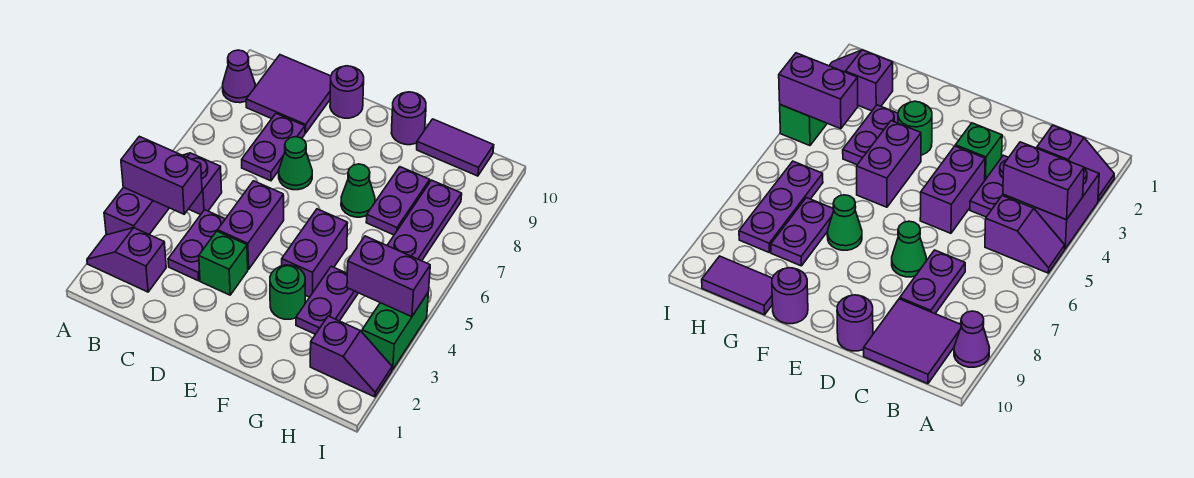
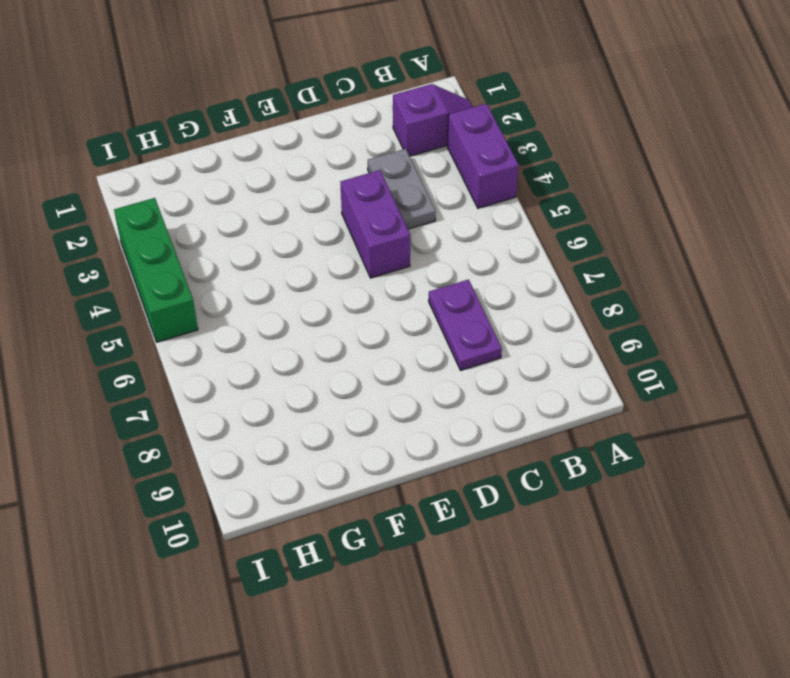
grey 1x2 plate [368,149,436,229] -> purple 1x2 plate [168,210,225,281]
green 1x3 brick [114,198,198,342] -> green 1x2 brick [362,293,428,370]
none -> purple 1x2 slope [183,153,222,215]
none -> purple 1x1 cone [223,50,255,103]
none -> purple 2x2 tile [246,55,331,133]

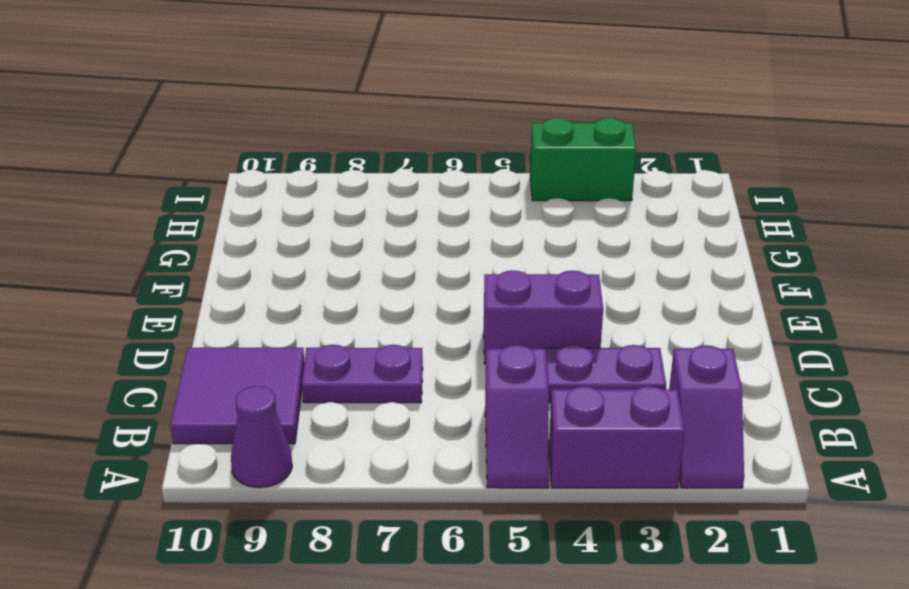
none -> green 1x1 brick [199,231,248,295]
none -> green 1x1 cone [279,137,312,190]
none -> purple 1x1 round brick [330,66,364,118]

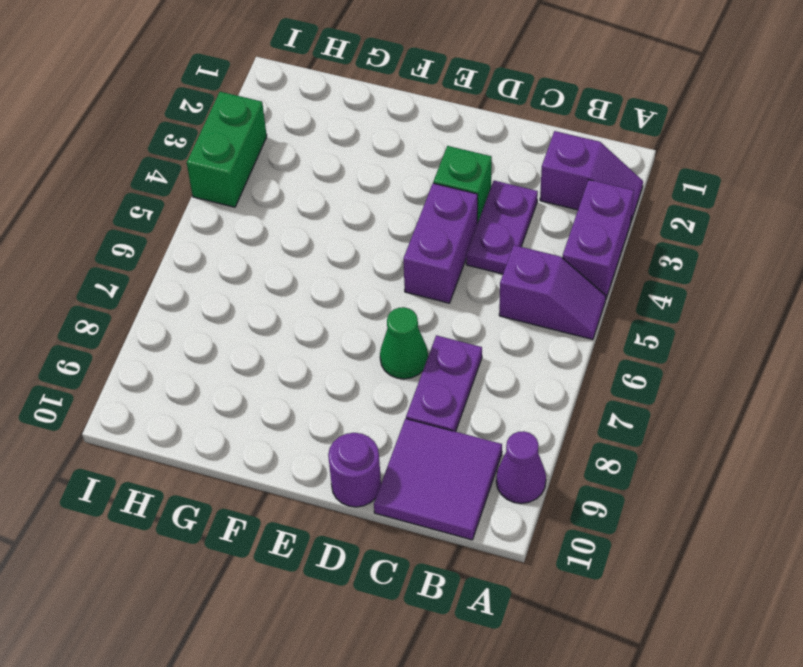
none -> green 1x1 round brick [270,265,305,319]
none -> purple 1x2 brick [282,209,348,297]
none -> green 1x1 cone [341,164,375,217]

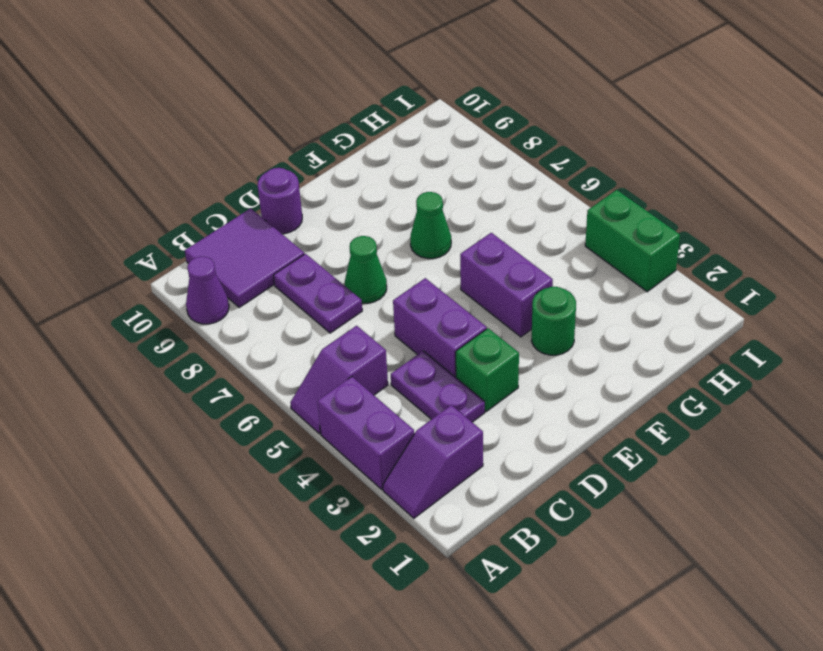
none -> purple 1x1 round brick [391,92,426,145]
none -> purple 1x2 plate [296,266,358,334]
none -> purple 1x2 plate [366,167,430,235]

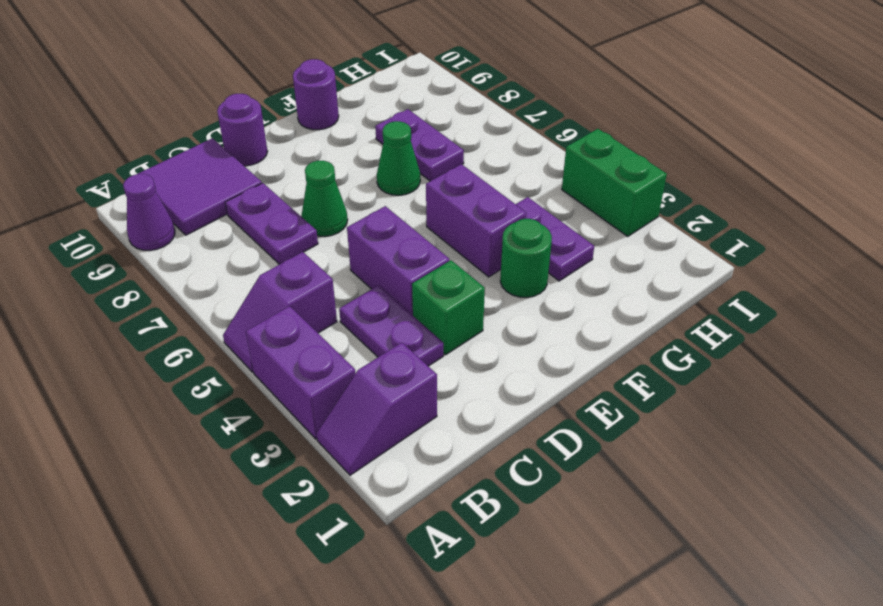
none -> purple 1x2 tile [417,119,494,176]
none -> purple 1x2 slope [310,316,392,397]
none -> purple 1x3 plate [387,180,462,261]

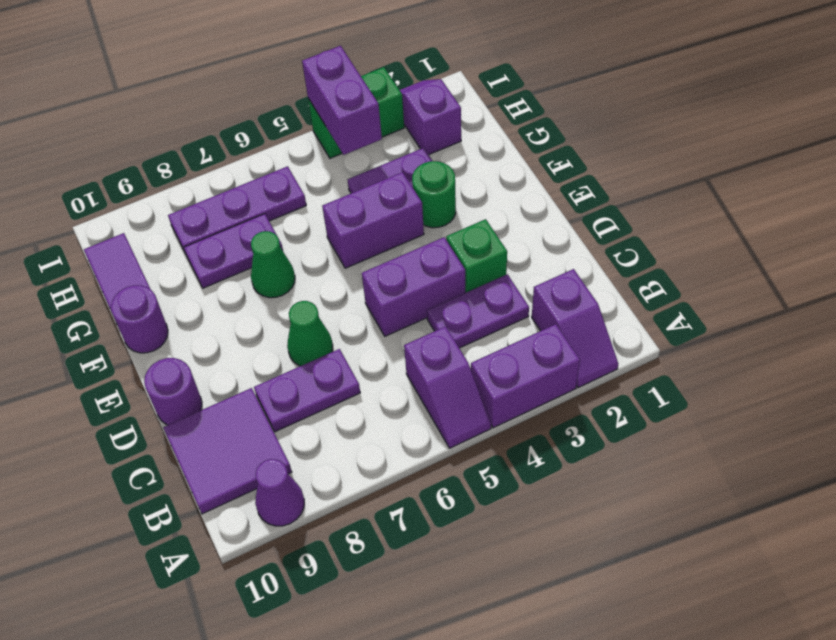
none -> purple 1x2 brick [121,136,202,214]

